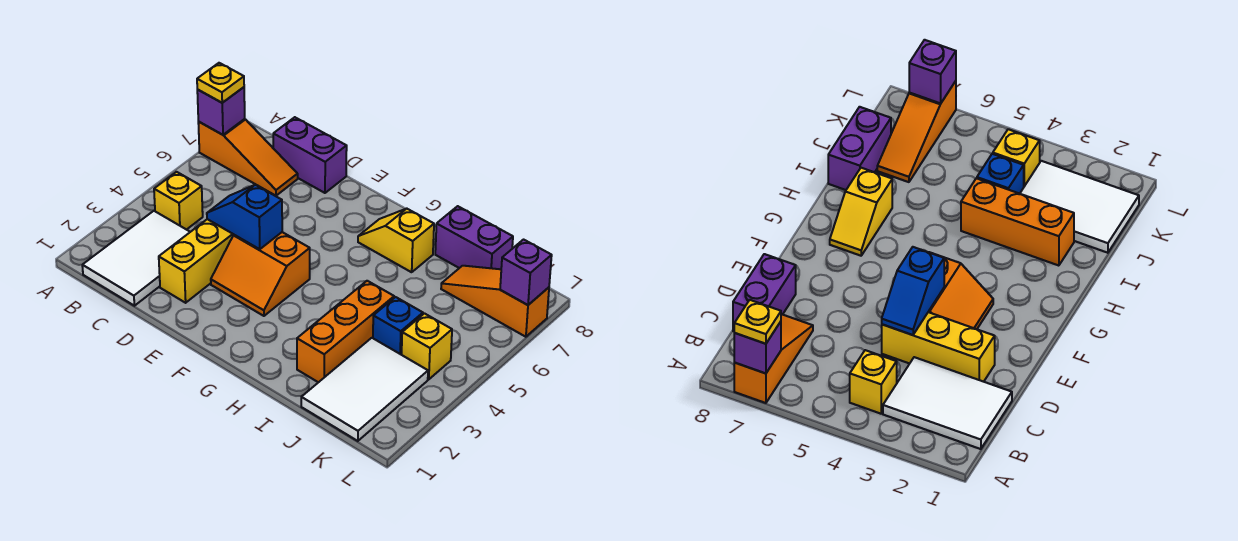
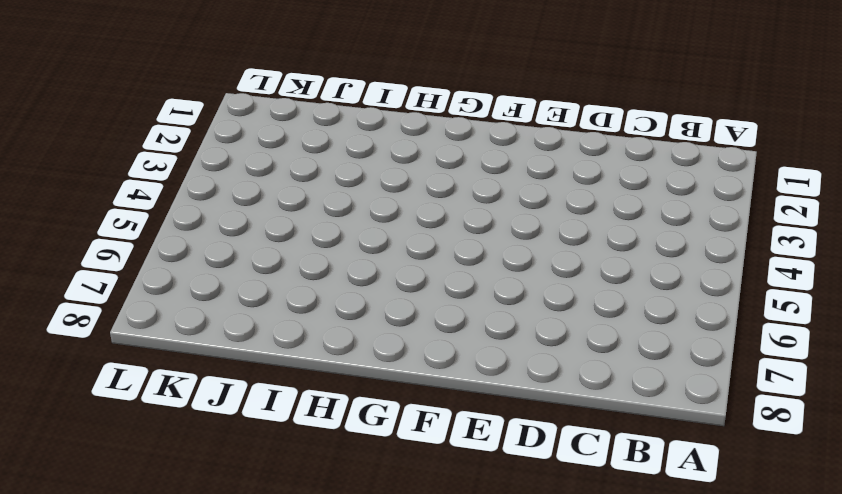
none -> orange 1x3 slope [198,119,298,196]
none -> white 2x3 tile [82,211,190,306]
none -> yellow 1x1 brick [154,172,203,230]

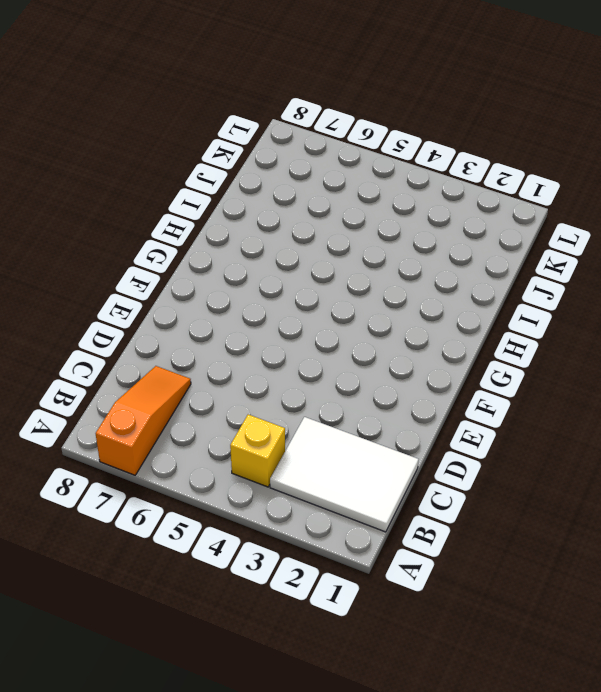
none -> purple 1x2 brick [273,117,347,193]
none -> yellow 1x3 brick [159,219,234,303]
none -> orange 2x2 slope [211,232,310,316]

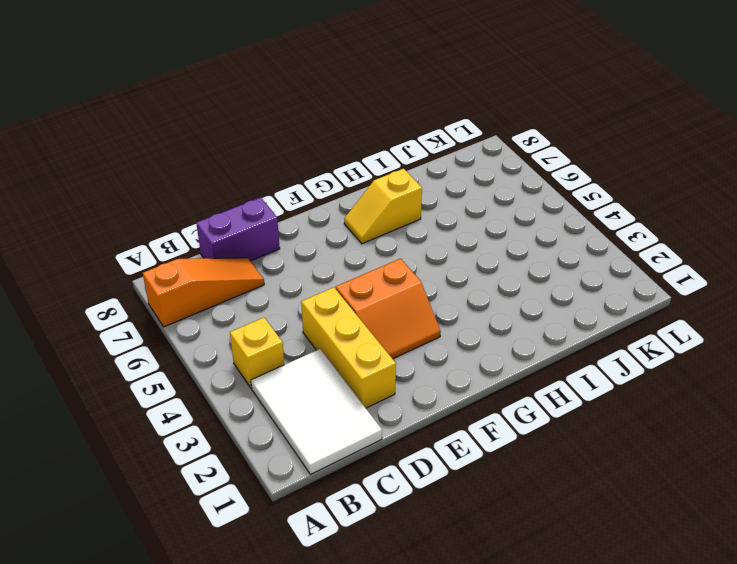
none -> orange 1x3 brick [297,281,394,382]
none -> purple 1x2 brick [435,206,513,269]
none -> white 2x3 tile [301,338,428,441]

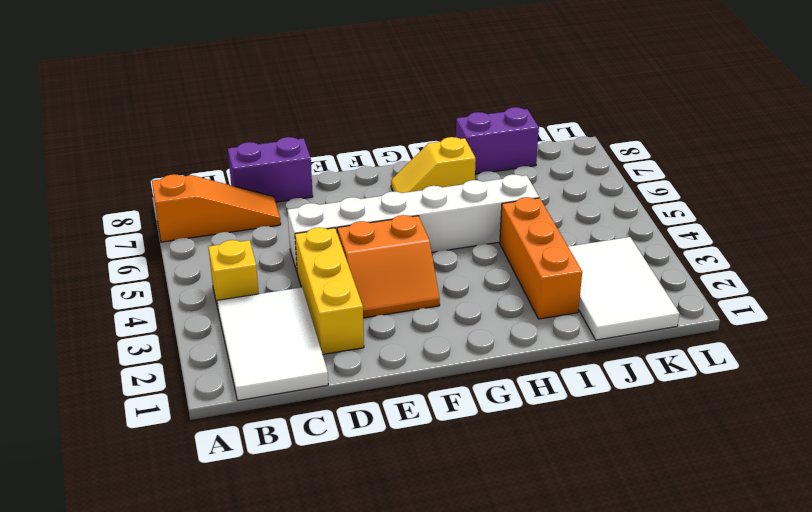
white 1x6 brick [287,175,539,271] -> none
none -> blue 1x1 brick [373,297,423,355]
none -> orange 1x3 slope [441,266,549,337]
none -> yellow 1x1 brick [402,314,452,379]

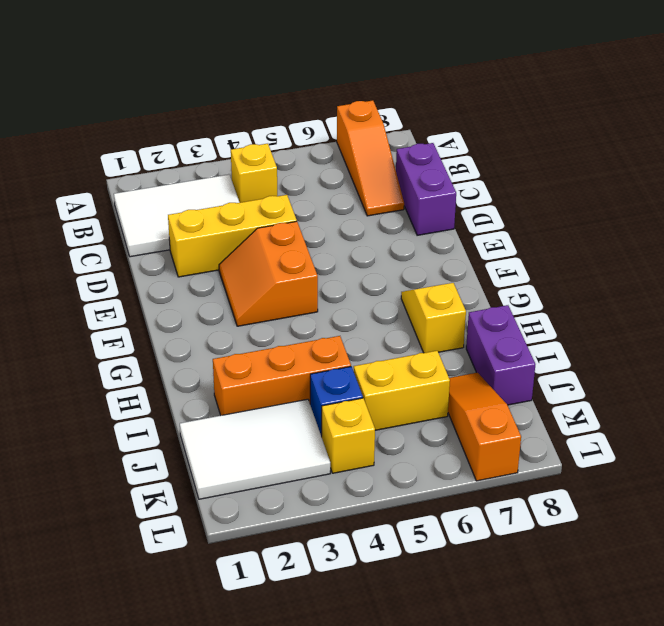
yellow 1x2 brick [354,351,450,430] -> none
none -> purple 1x1 brick [197,87,245,135]
none -> blue 1x2 slope [207,185,282,249]
none -> purple 1x1 brick [500,240,552,305]

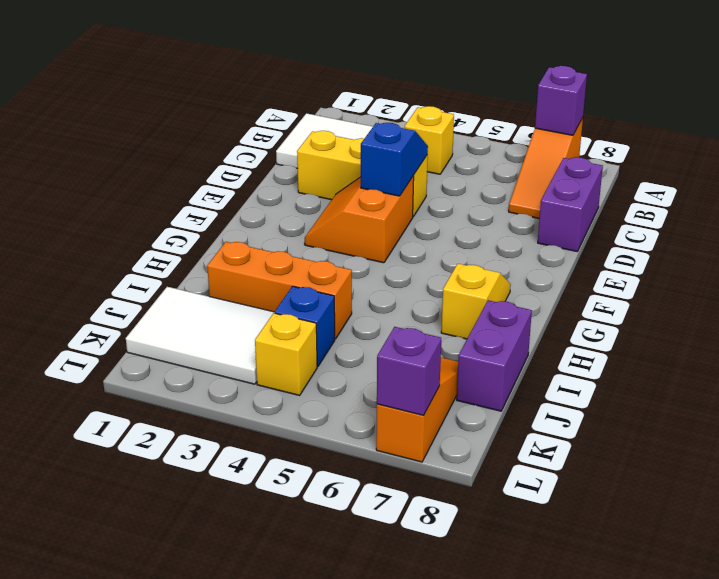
none -> yellow 1x1 plate [197,63,244,103]

